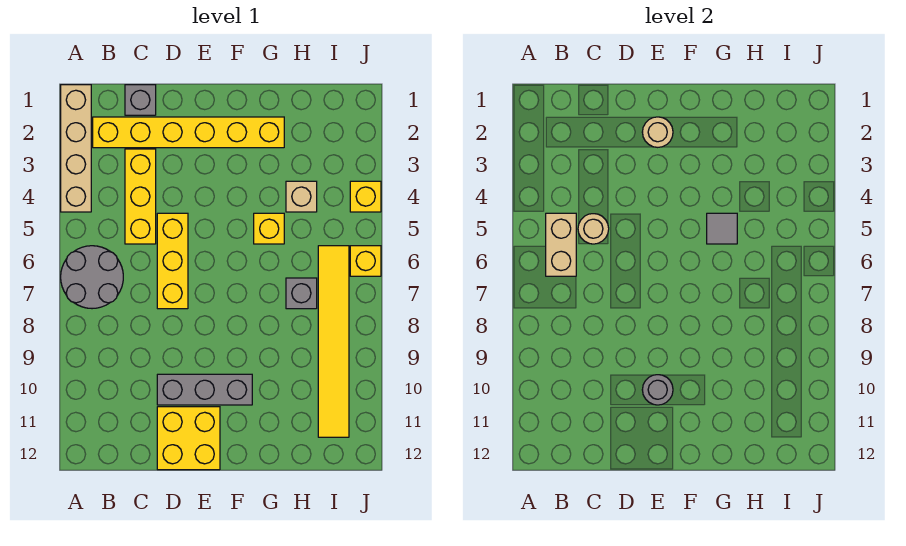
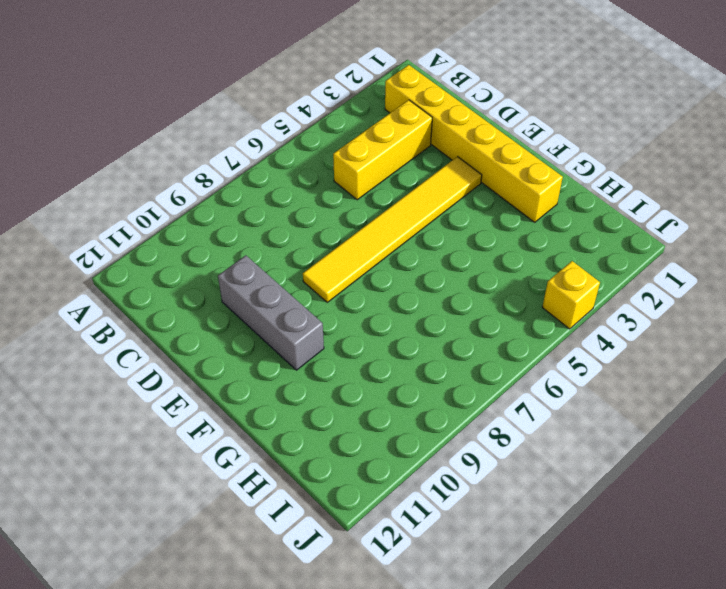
yellow 1x6 tile [303,157,482,302] -> yellow 1x6 tile moved to [318,246,349,437]
none -> tan 1x4 brick [61,85,91,212]
none -> grey 2x2 round brick [61,246,123,309]
none -> grey 1x1 brick [125,85,156,115]

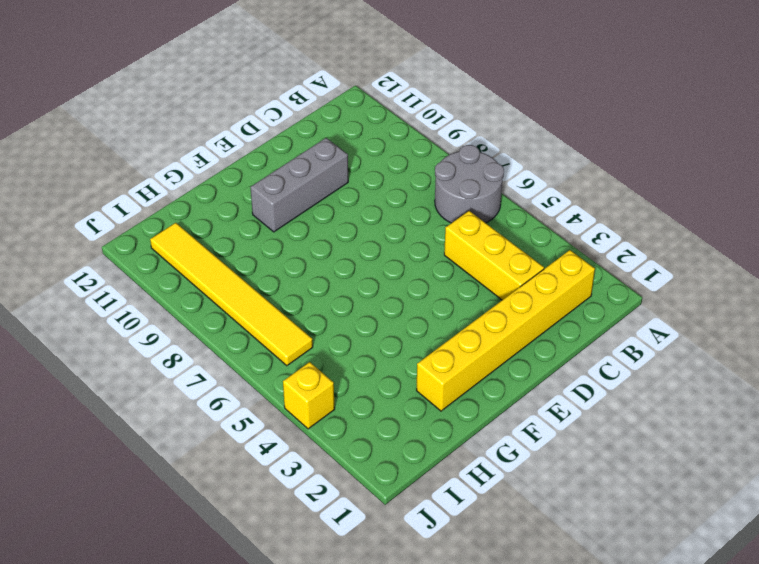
none -> tan 1x4 brick [61,85,91,212]
none -> grey 1x1 brick [125,85,156,115]
none -> yellow 1x3 brick [157,213,188,309]

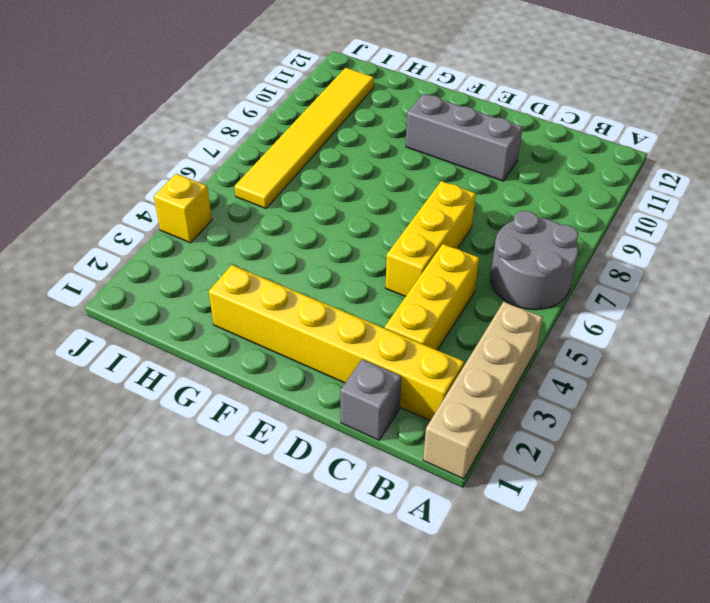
none -> yellow 2x2 brick [157,407,220,470]
none -> yellow 1x1 brick [254,213,284,244]
none -> tan 1x1 brick [286,181,317,212]

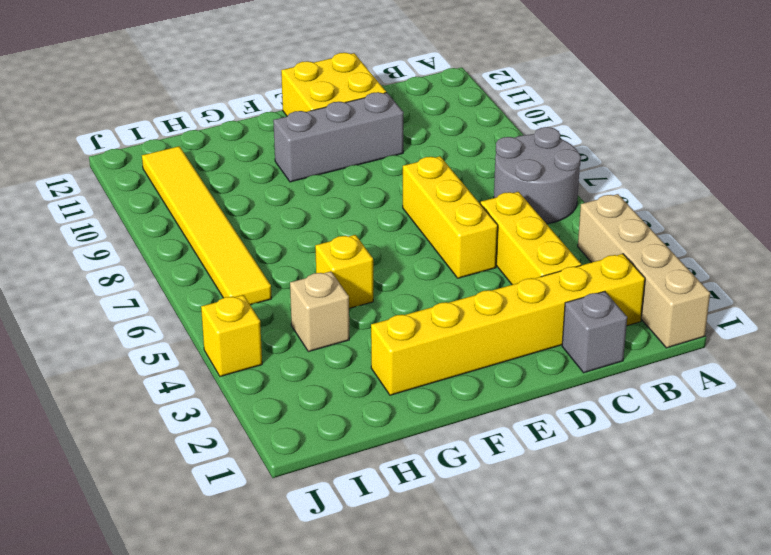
none -> grey 1x1 brick [286,278,317,309]
none -> yellow 1x1 brick [350,246,381,276]
none -> tan 1x2 brick [546,213,576,276]

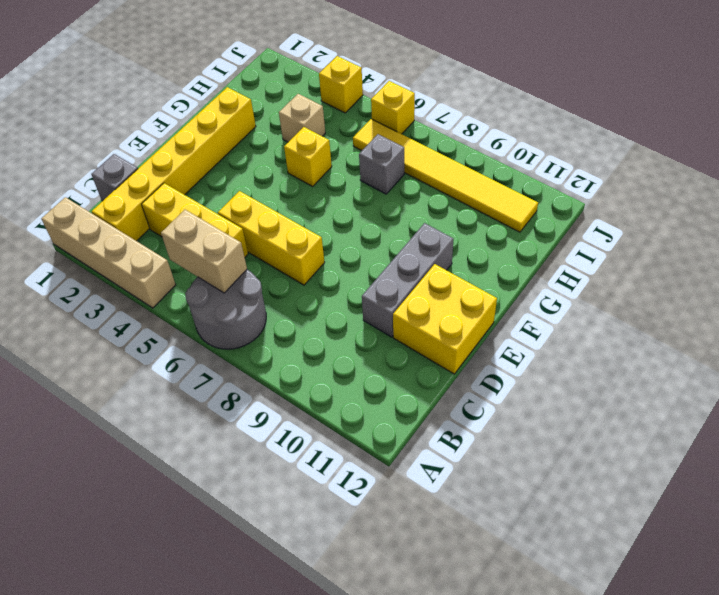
none -> tan 1x1 round brick [578,214,609,244]
none -> tan 1x1 round brick [642,117,673,147]
none -> grey 1x1 round brick [642,375,673,405]

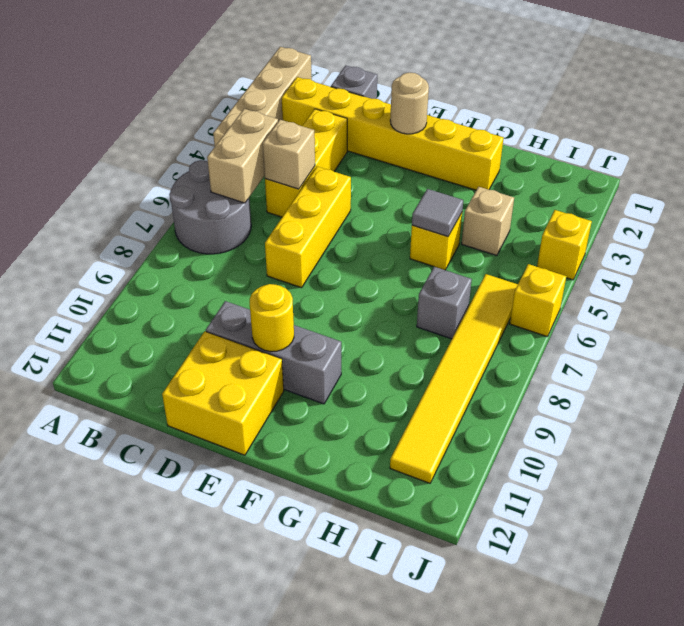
tan 1x1 brick [263,120,315,189] -> tan 1x1 round brick [578,214,609,244]
yellow 1x1 round brick [250,284,294,352] -> grey 1x1 round brick [642,375,673,405]

